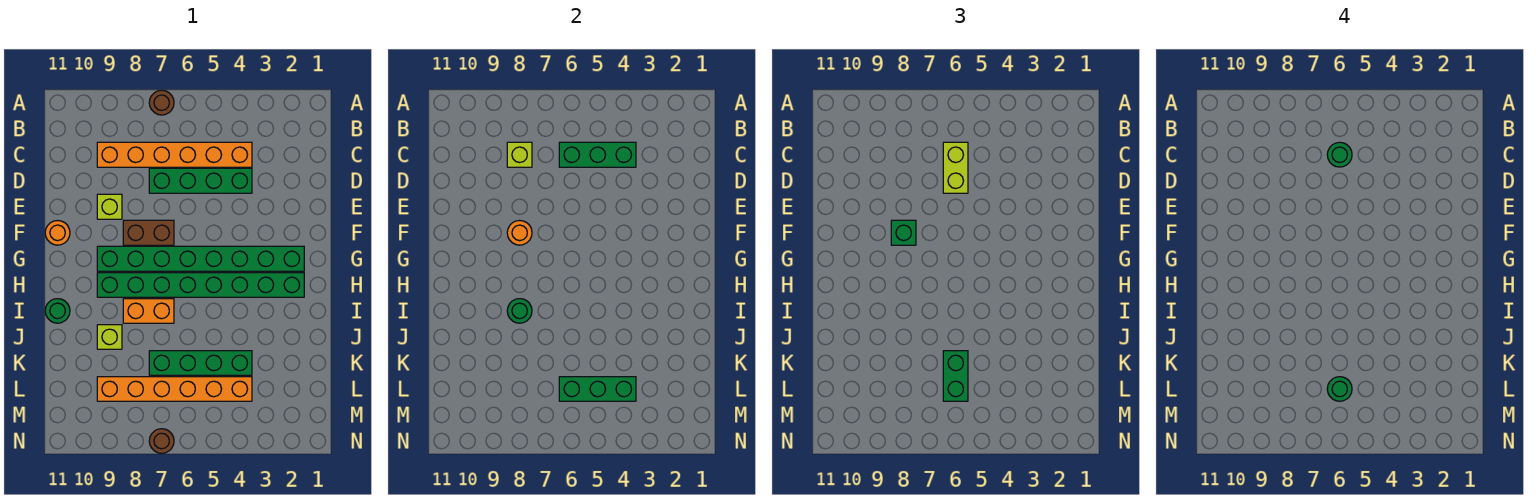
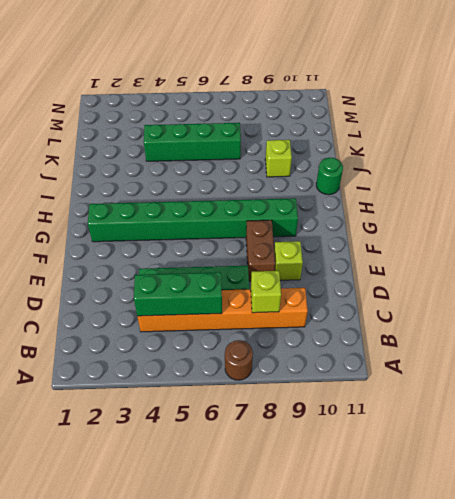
brown 1x2 brick [246,220,275,281] -> brown 1x2 brick turned to [123,220,174,245]
none -> orange 1x1 round brick [45,221,70,245]
none -> green 1x8 brick [97,273,304,297]
none -> orange 1x2 brick [123,299,174,323]

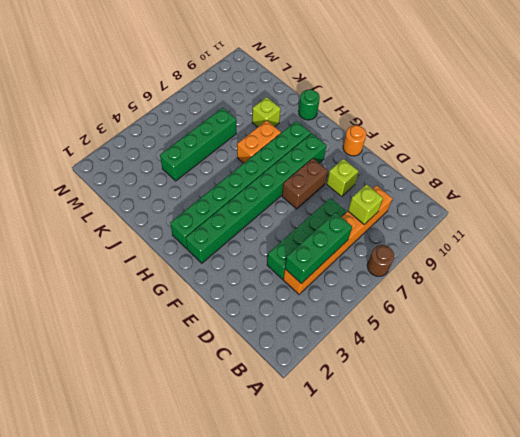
none -> orange 1x6 brick [97,377,252,401]
none -> brown 1x1 round brick [149,429,174,453]
none -> orange 1x1 round brick [507,220,532,245]

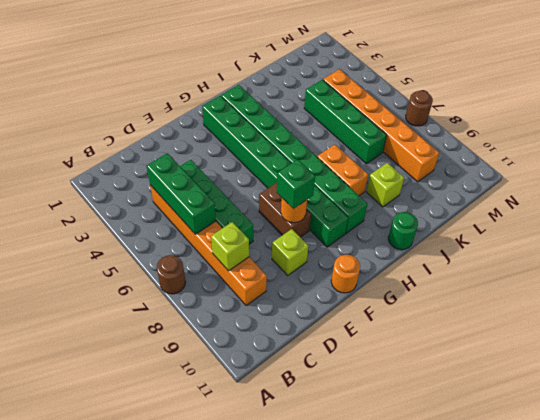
none -> green 1x1 round brick [507,299,532,323]
none -> green 1x3 brick [559,377,636,401]
none -> lime 1x2 brick [943,142,968,193]

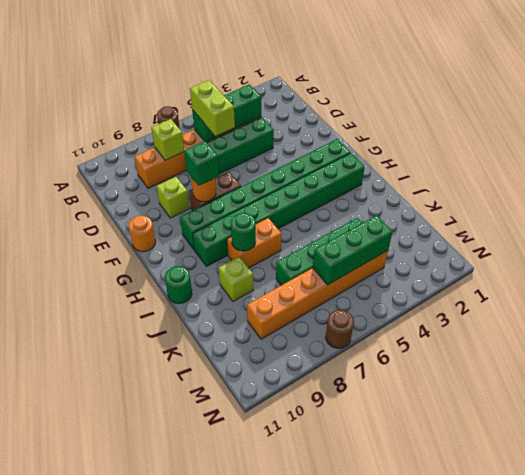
none -> green 1x2 brick [943,351,968,401]
none -> green 1x1 round brick [1327,142,1352,167]
none -> green 1x1 round brick [1327,377,1352,401]

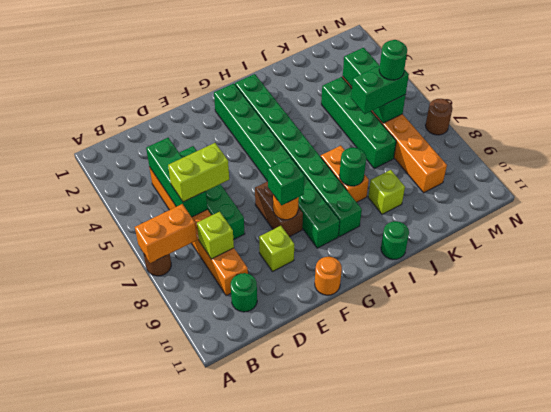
orange 1x2 brick [135,204,197,263] -> none
green 1x1 round brick [230,273,257,312] -> green 1x1 round brick moved to [1327,142,1352,167]

